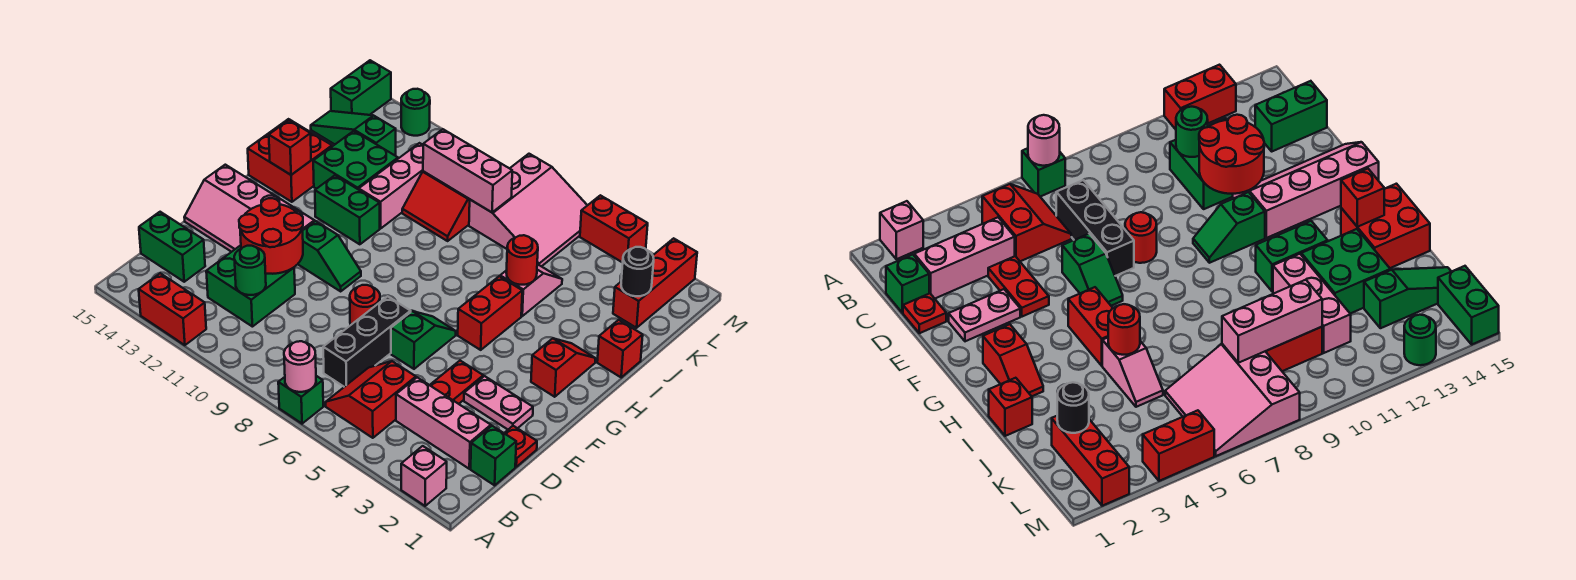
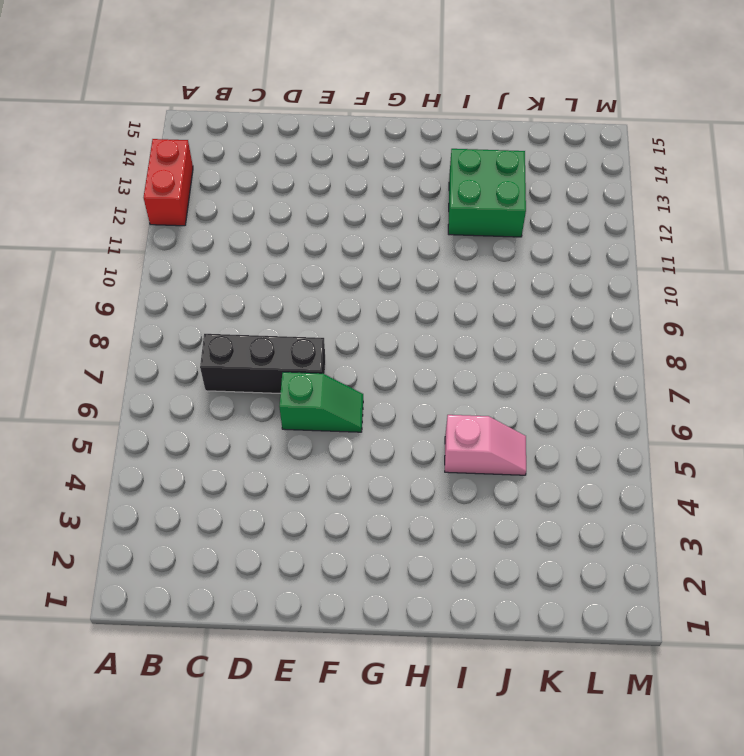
none -> pink 1x1 brick [401,446,447,506]
none -> green 1x1 brick [278,376,323,424]
none -> red 2x2 slope [326,361,416,438]
none -> green 1x1 brick [471,426,516,485]

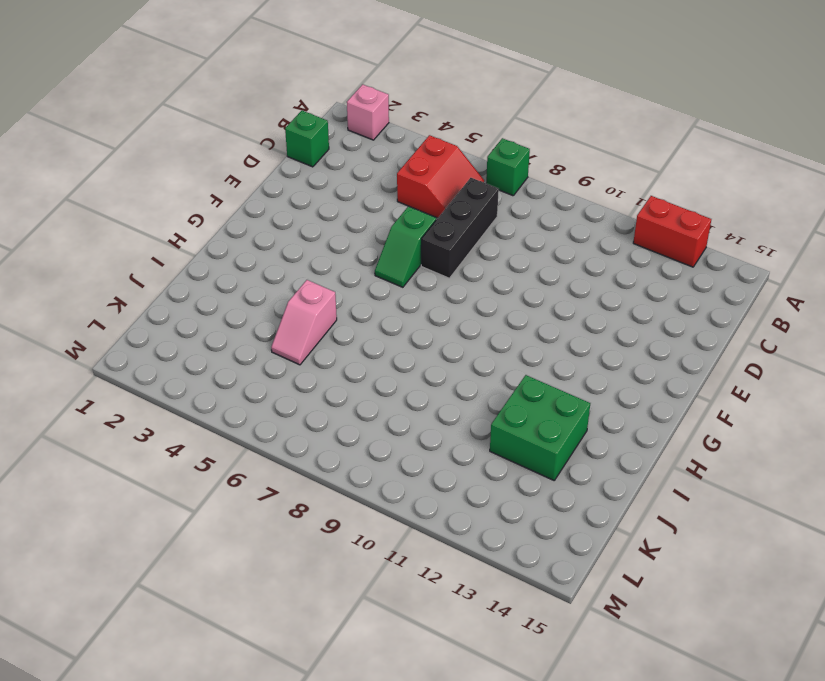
none -> pink 1x3 brick [396,377,491,469]
none -> green 2x2 brick [206,245,295,327]
none -> green 1x2 brick [139,212,205,282]
none -> red 1x1 plate [504,426,537,467]

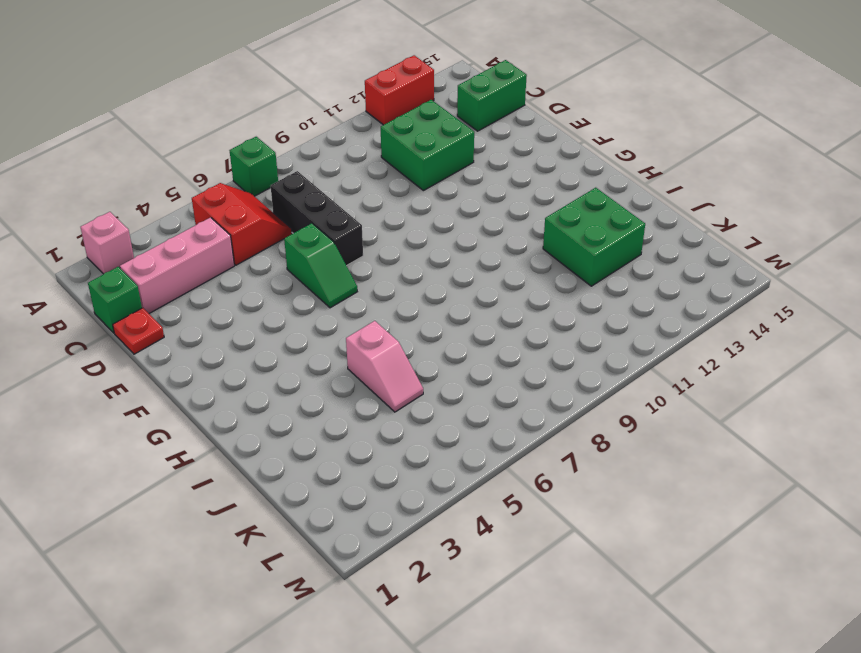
none -> red 1x2 plate [430,361,483,404]
none -> pink 1x2 plate [464,376,533,429]
none -> red 1x1 round brick [350,285,380,325]
none -> pink 2x4 slope [184,165,314,252]

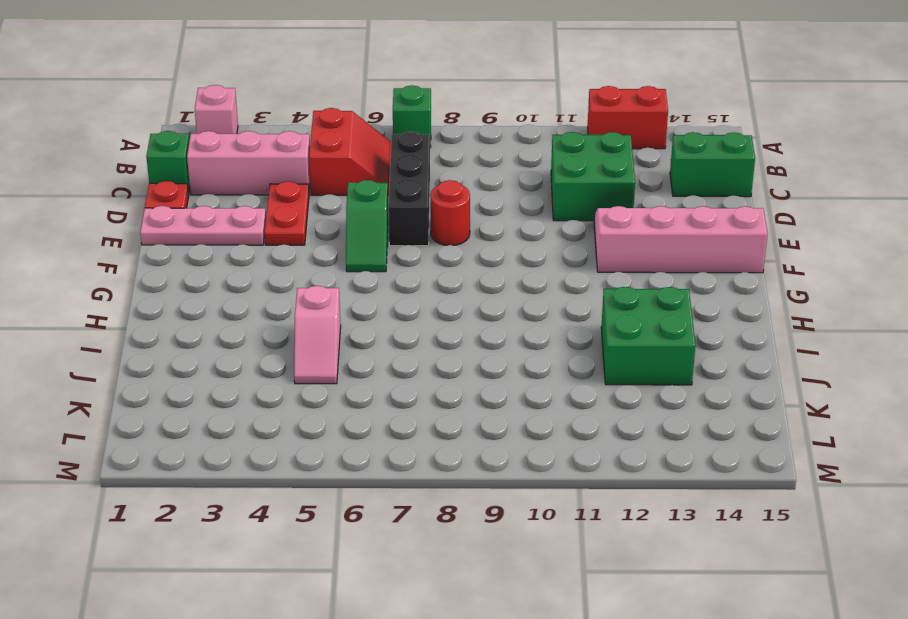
pink 1x3 plate [140,206,266,245] -> pink 1x2 plate [464,376,533,429]
none -> green 1x2 slope [298,221,361,291]
none -> red 1x2 slope [531,338,595,397]
none -> red 1x2 brick [458,276,522,350]
none -> green 1x2 brick [315,175,380,244]

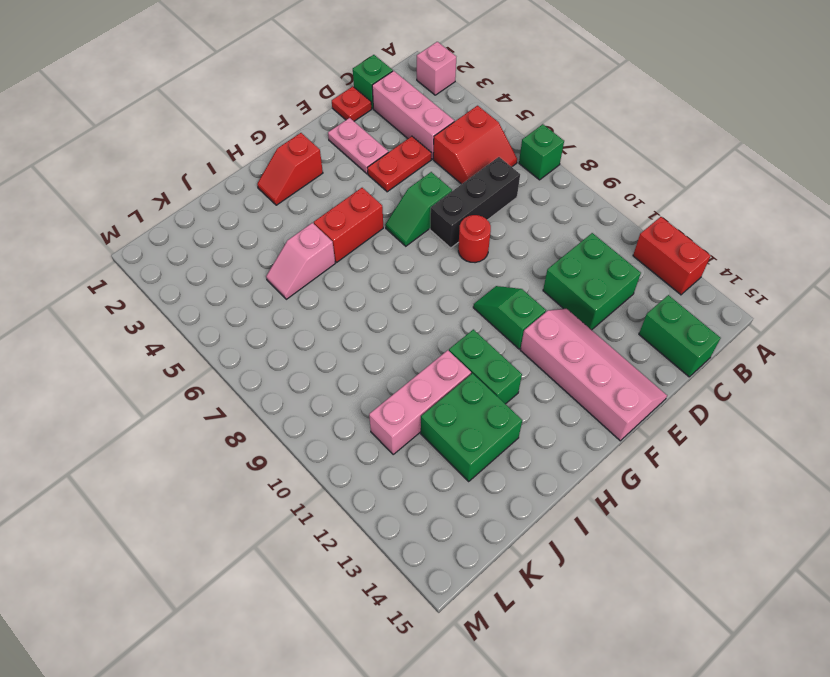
none -> red 2x2 brick [248,119,332,202]
none -> red 1x1 brick [597,320,643,377]
none -> red 2x2 slope [402,171,470,241]
none -> red 1x3 brick [613,238,697,328]

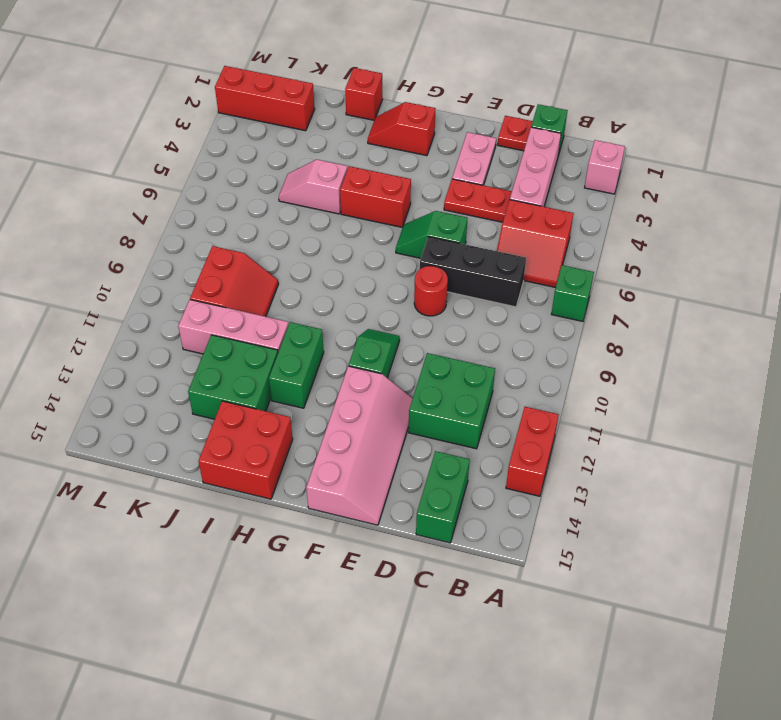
none -> pink 3x3 slope [469,154,587,267]
none -> green 1x3 slope [311,111,396,155]
none -> green 1x2 brick [331,60,391,115]
none -> red 1x2 brick [580,195,648,263]

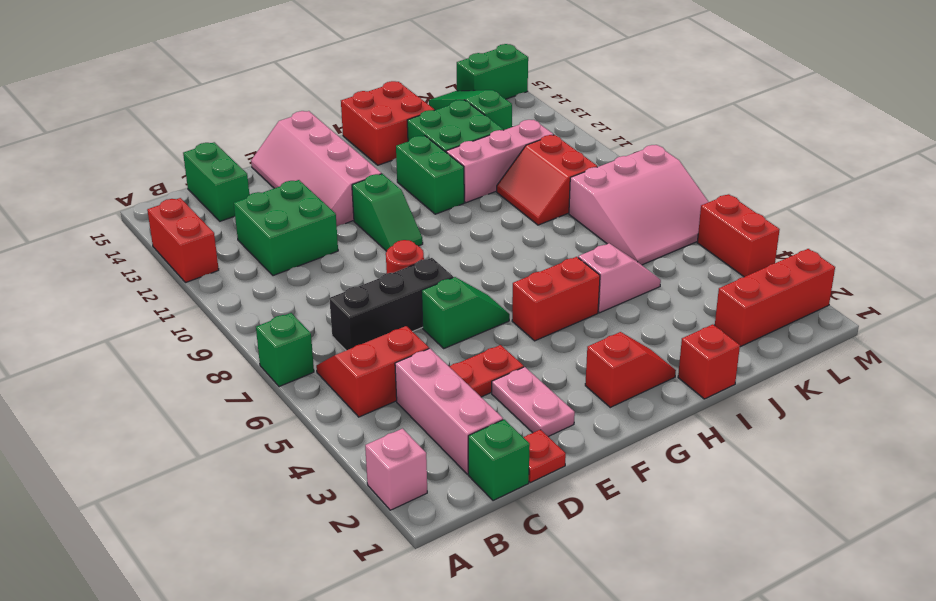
none -> green 1x1 round brick [401,89,430,136]
none -> pink 1x1 round brick [284,341,316,392]
none -> green 1x1 round brick [234,246,266,295]
none -> red 2x2 round brick [239,198,303,274]

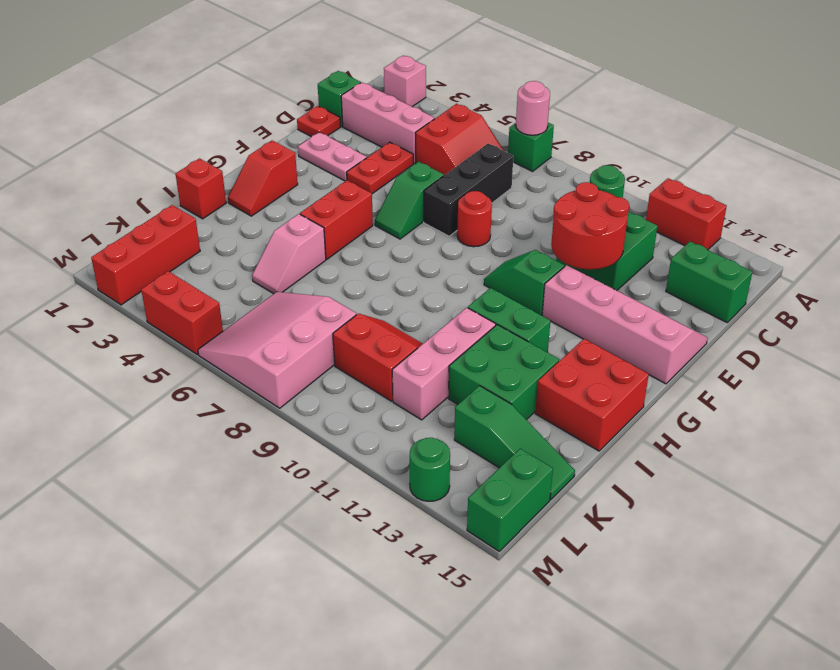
none -> red 1x1 brick [269,120,311,175]
none -> red 1x1 round brick [506,235,538,285]
none -> black 1x1 round brick [621,247,654,296]
none -> pink 1x3 brick [423,129,512,212]

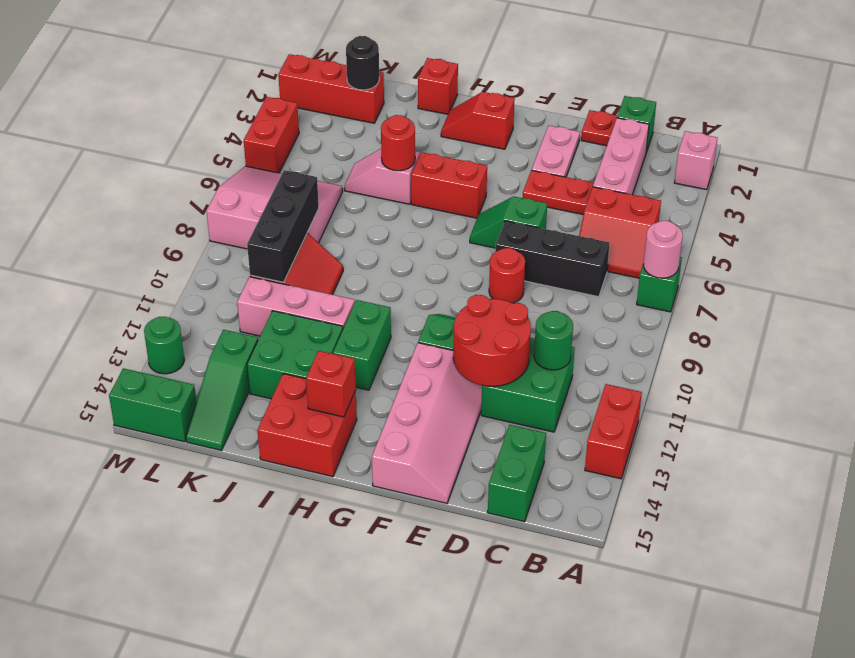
black 1x3 brick [247,170,319,282] -> pink 1x3 brick [423,129,512,212]

